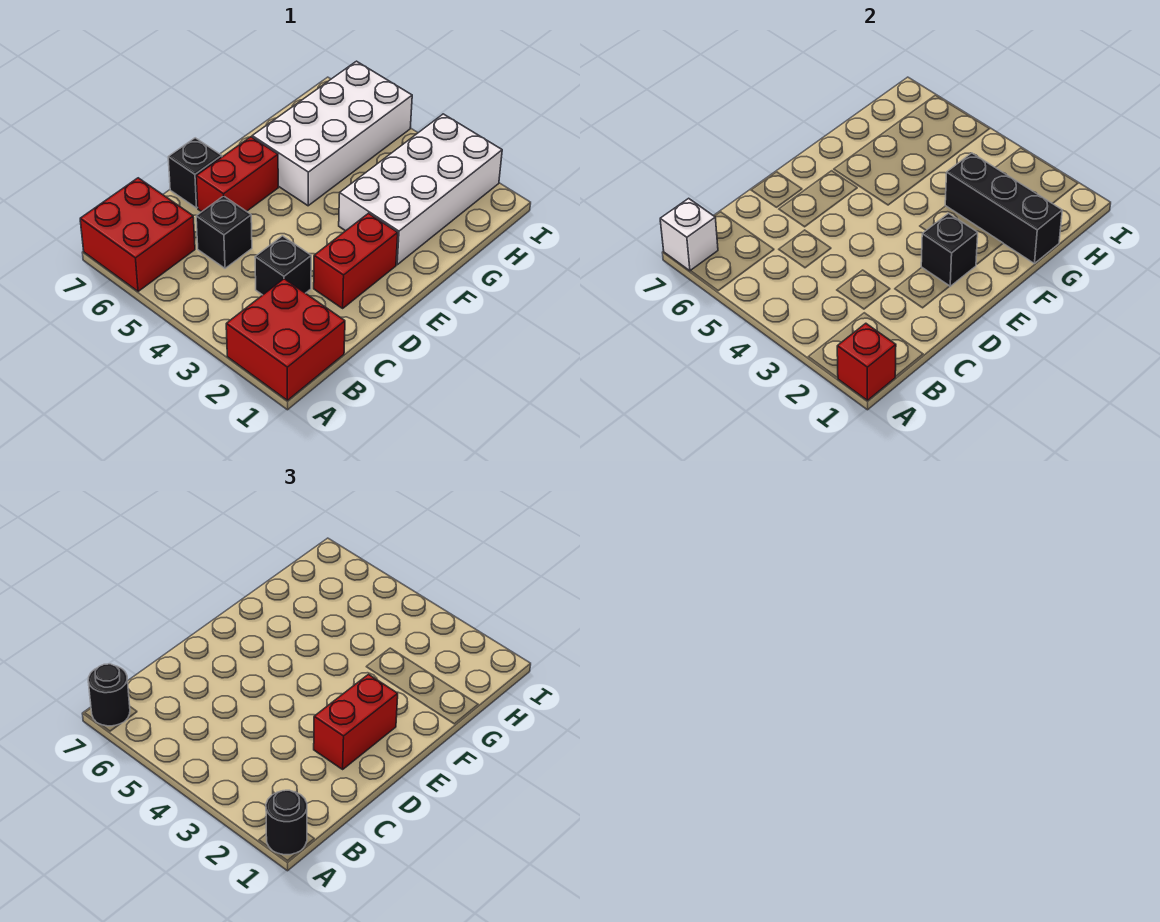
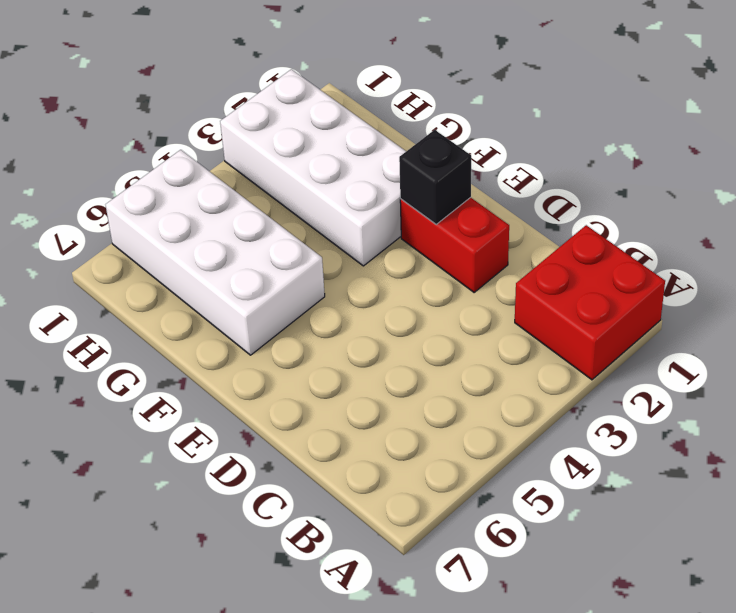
none -> red 2x2 brick [80,178,195,291]
none -> black 1x1 brick [255,236,311,295]
none -> black 1x1 brick [196,196,252,268]

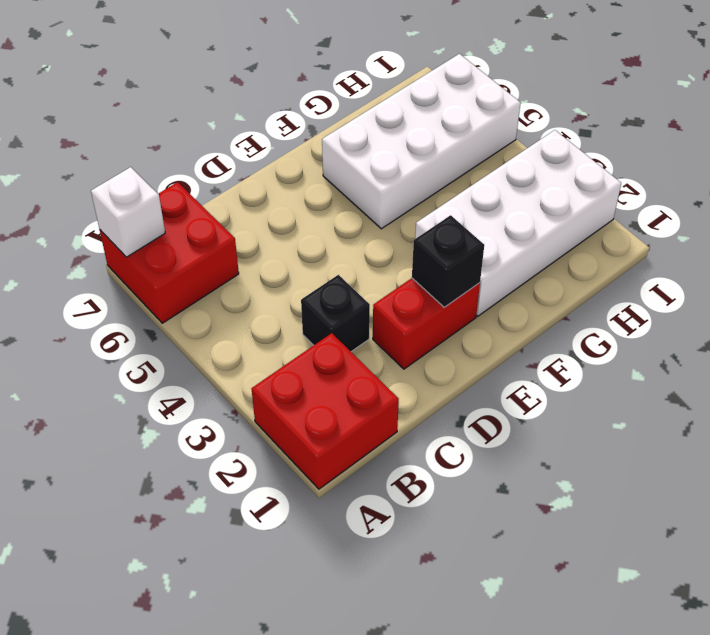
none -> black 1x1 brick [196,196,252,268]
none -> red 1x2 brick [196,137,278,212]
none -> black 1x1 brick [168,138,222,208]

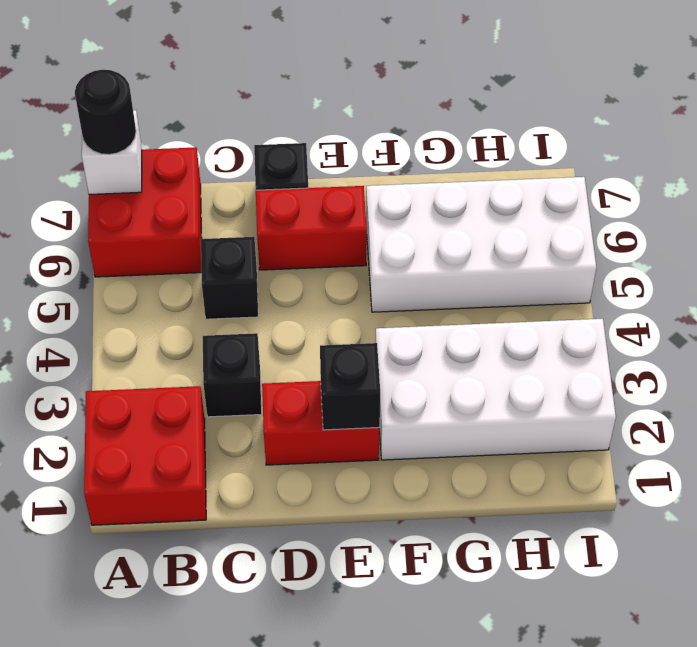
none -> red 1x1 brick [837,323,896,400]
none -> black 1x3 brick [945,153,1062,263]
none -> black 1x1 round brick [266,790,307,855]

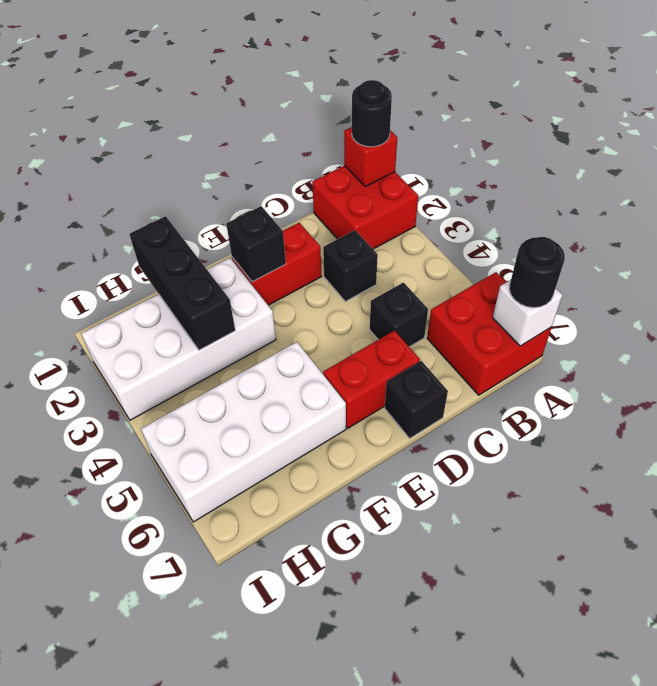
none -> red 1x2 brick [314,674,398,769]

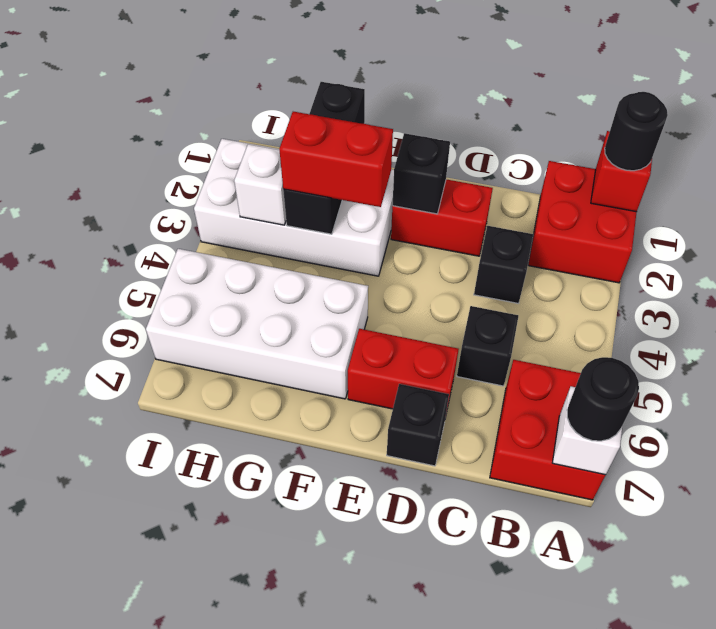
red 1x2 brick [279,112,393,207] -> red 1x2 brick moved to [314,674,398,769]
white 1x1 brick [234,144,286,225] -> none

